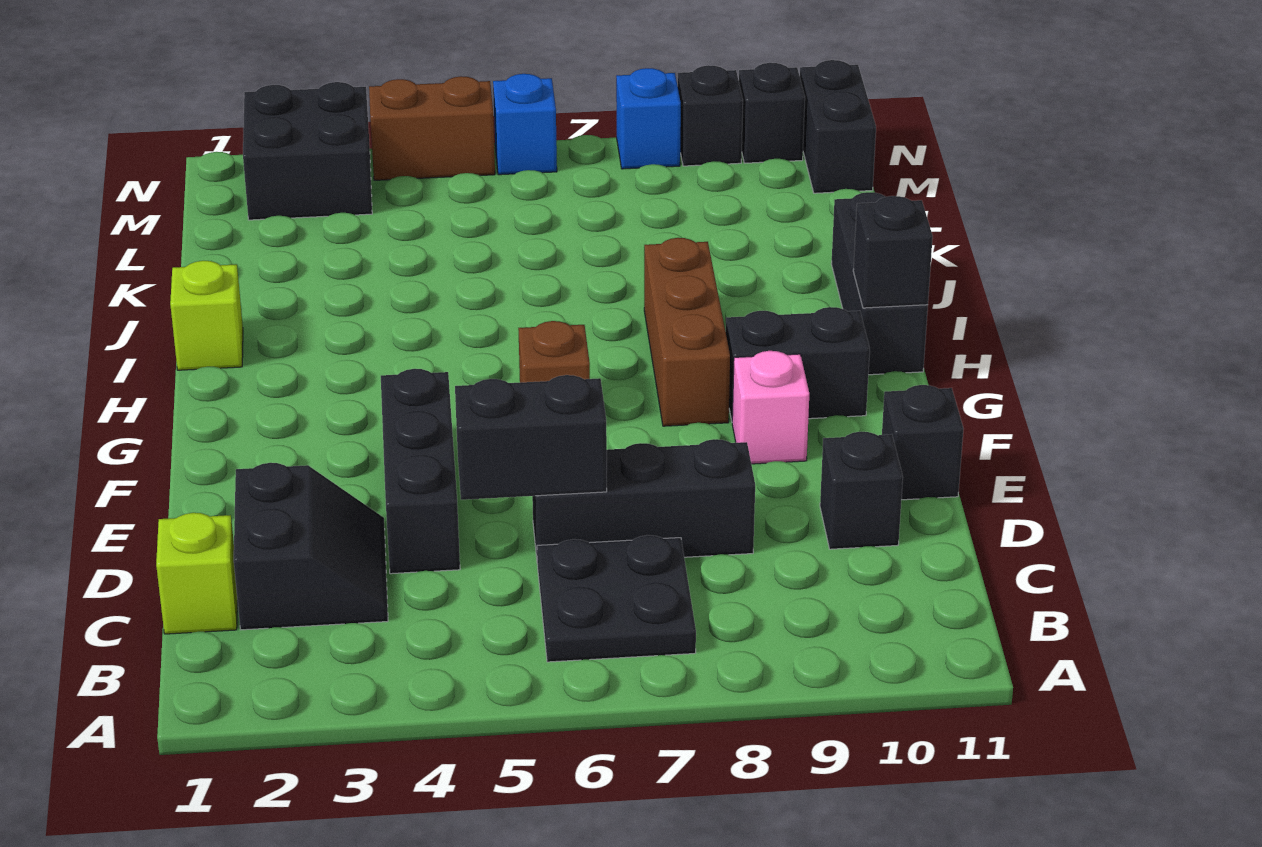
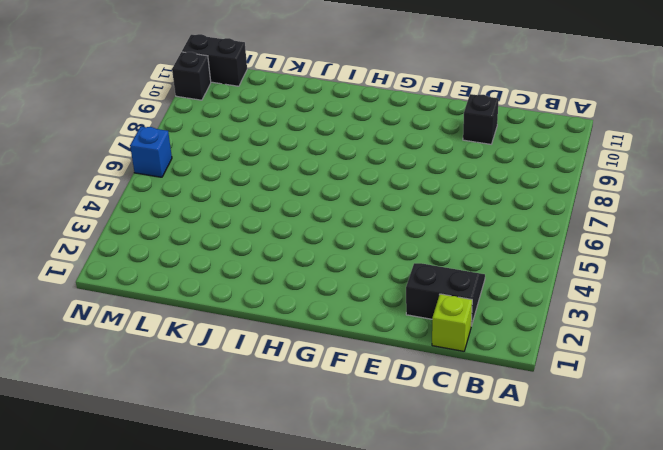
none -> black 2x2 plate [537,535,696,662]
none -> black 1x3 brick [381,369,460,574]
none -> black 1x3 brick [532,439,755,565]

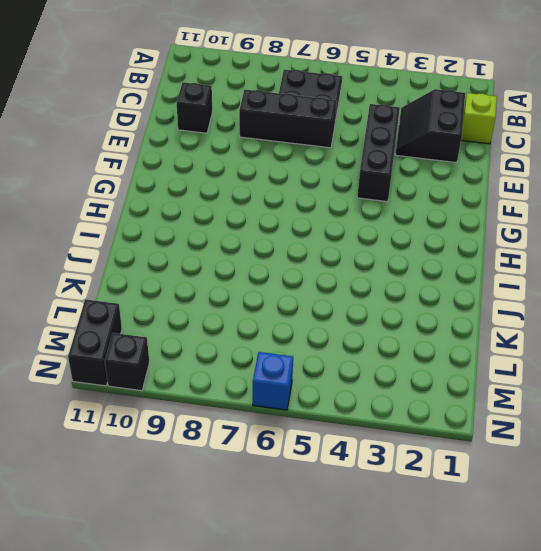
none -> black 1x1 brick [882,385,963,500]
none -> pink 1x1 brick [732,351,809,464]
none -> brown 1x1 brick [518,321,590,383]

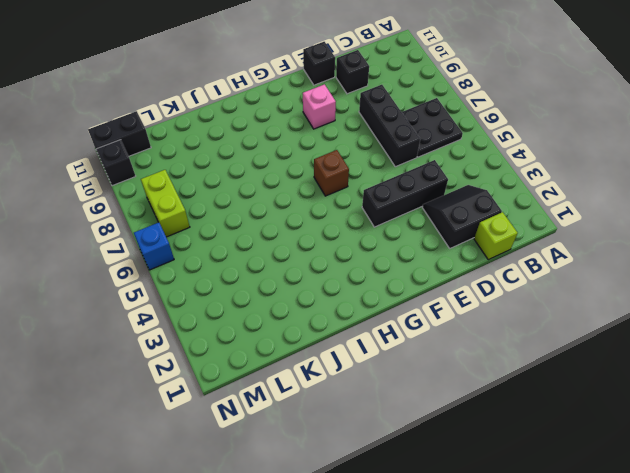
lime 1x2 brick [141,170,190,237] -> none
none -> brown 1x3 brick [644,238,730,426]
none -> black 1x2 brick [726,307,870,421]
none -> black 1x3 brick [831,192,928,375]

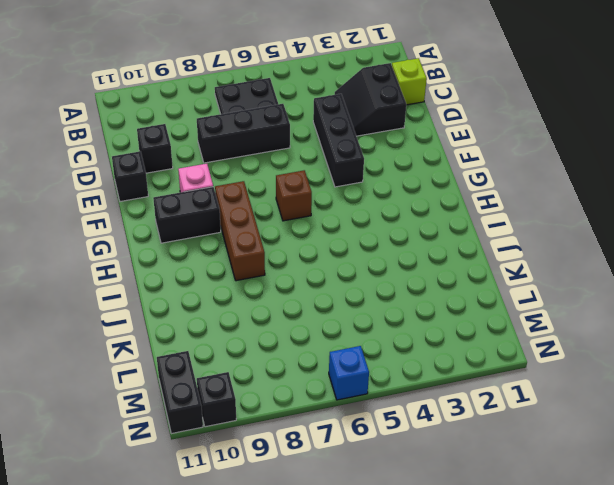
none -> black 1x3 brick [831,192,928,375]
none -> lime 1x1 brick [170,261,243,370]
none -> black 2x2 brick [243,82,372,220]

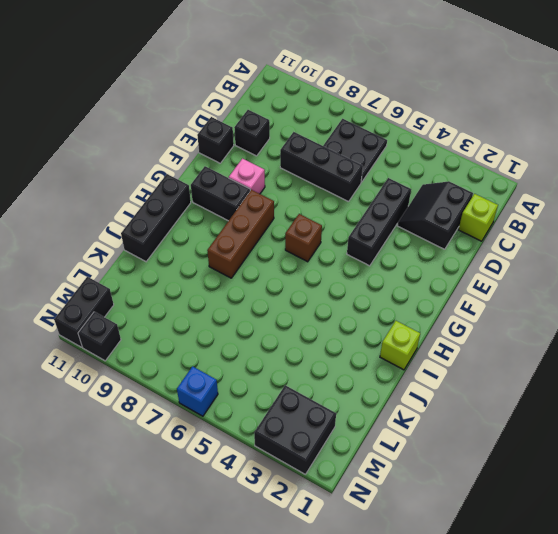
none -> brown 1x2 brick [369,76,495,180]
none -> blue 1x1 brick [616,68,681,169]
none -> black 1x1 brick [678,65,743,166]

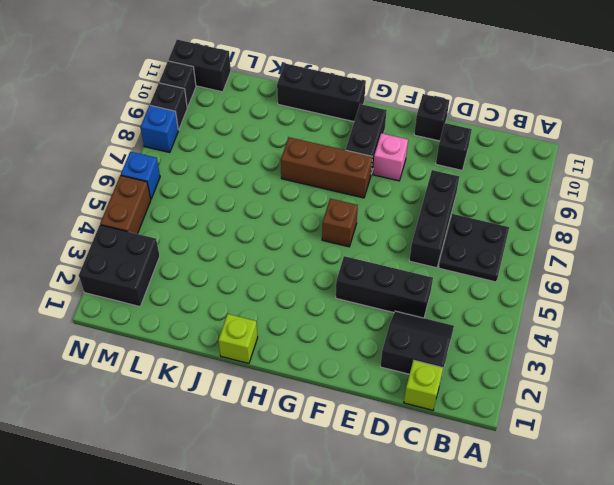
none -> black 1x2 brick [455,375,607,500]
none -> black 1x1 brick [853,196,933,308]

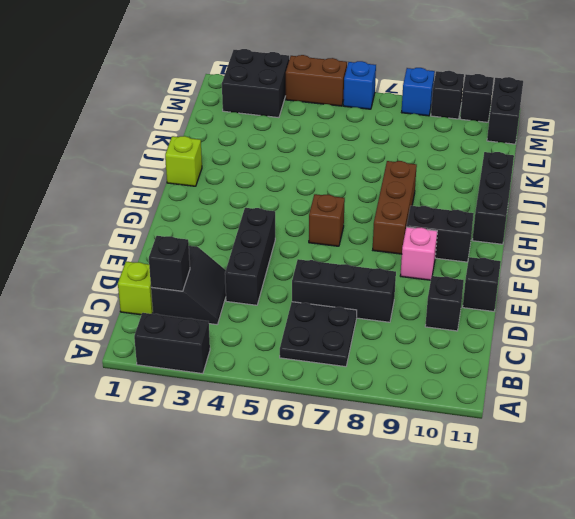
black 1x2 brick [134,313,210,374] -> black 1x2 brick moved to [455,375,607,500]
black 1x1 brick [149,236,190,291] -> black 1x1 brick moved to [853,196,933,308]

